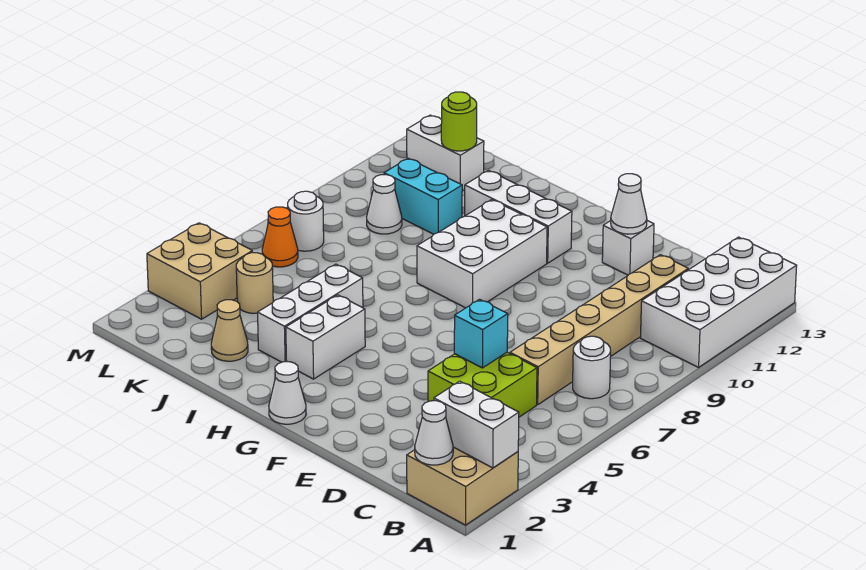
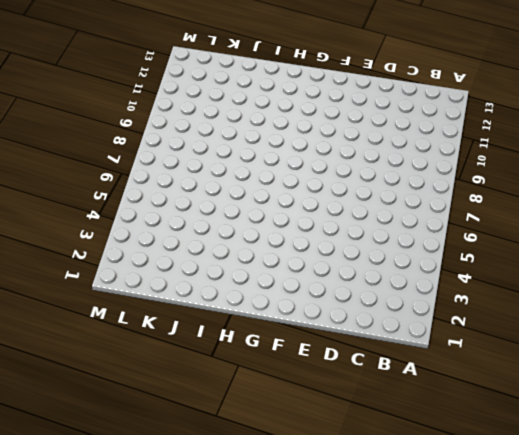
none -> tan 2x2 brick [407,447,518,525]
none -> white 2x4 brick [640,237,797,367]
none -> white 1x1 round brick [573,336,611,399]

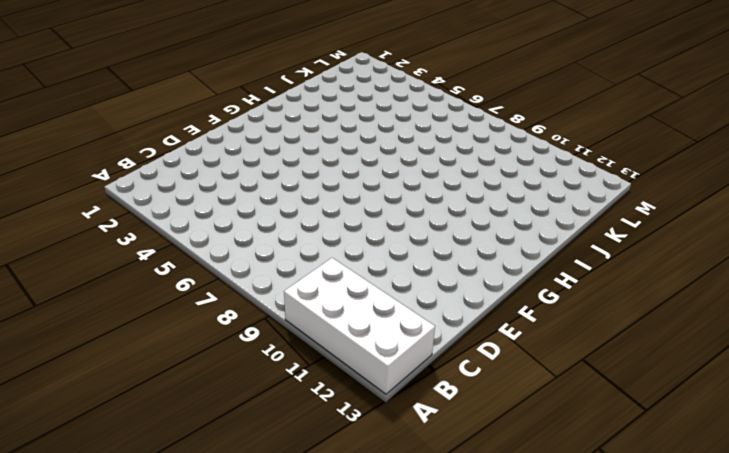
none -> tan 2x2 brick [407,447,518,525]
none -> white 1x1 round brick [573,336,611,399]
none -> lime 2x2 brick [428,352,537,417]

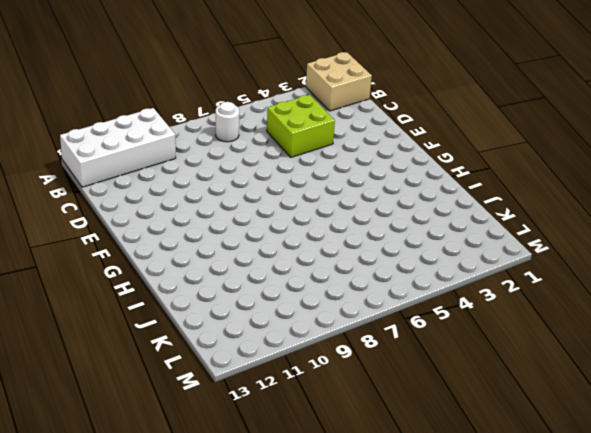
none -> tan 1x6 brick [510,255,688,405]
none -> white 1x1 brick [602,221,654,275]
none -> white 1x1 cone [269,362,306,424]

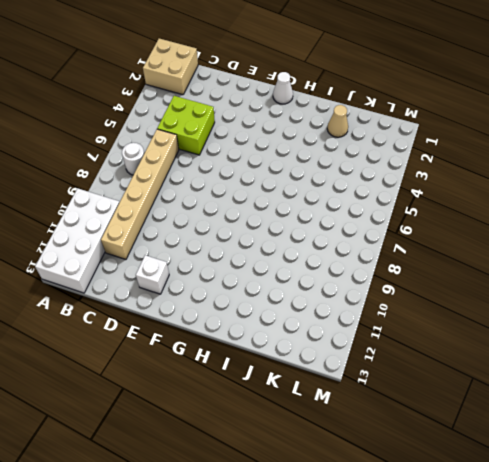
none -> white 2x3 brick [417,200,547,308]
none -> white 1x3 brick [465,171,572,263]
none -> white 1x2 brick [286,295,365,379]

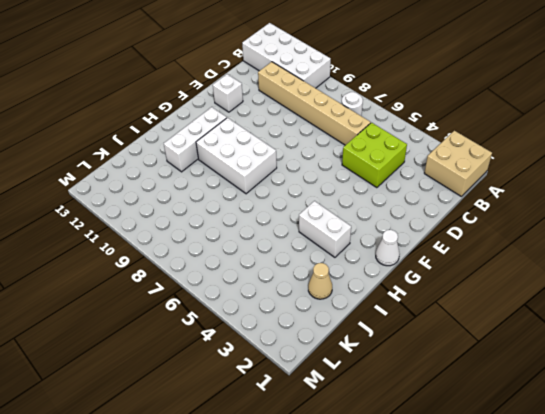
none -> white 1x3 brick [258,264,363,362]
none -> cyan 1x2 brick [384,158,462,234]
none -> tan 1x1 round brick [236,253,273,313]

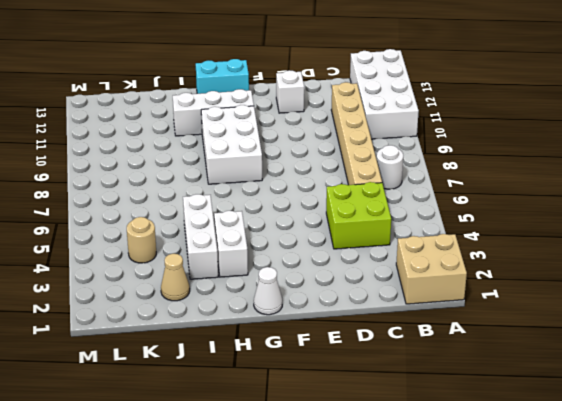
cyan 1x2 brick [196,59,249,94] -> cyan 1x2 brick moved to [384,158,462,234]
none -> white 1x1 cone [367,175,402,234]
none -> white 1x2 brick [407,115,484,191]
none -> tan 2x2 brick [147,223,253,319]

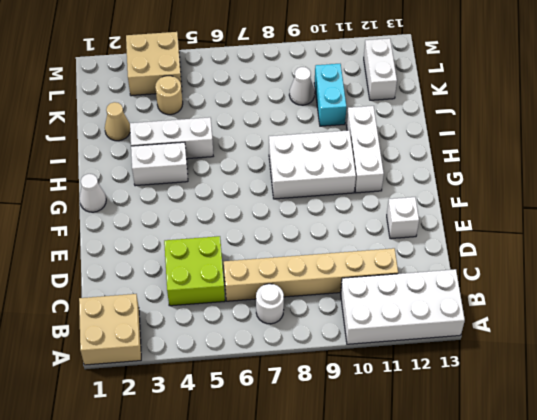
none -> orange 1x1 cone [262,207,298,267]
none -> white 1x1 round brick [288,191,324,251]
none -> white 1x2 brick [434,381,519,468]

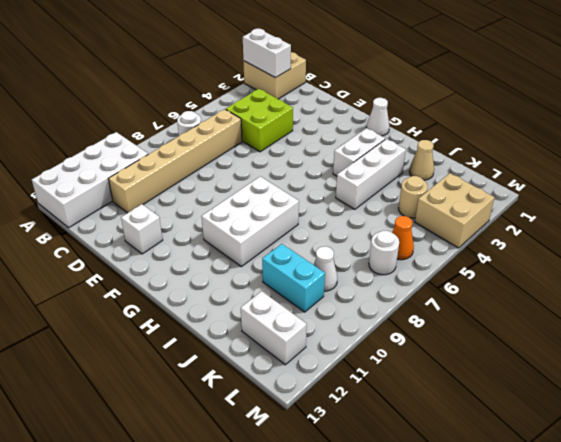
none -> white 1x3 brick [465,171,572,263]
none -> white 1x1 cone [415,401,453,465]
none -> cyan 1x1 brick [454,299,508,368]

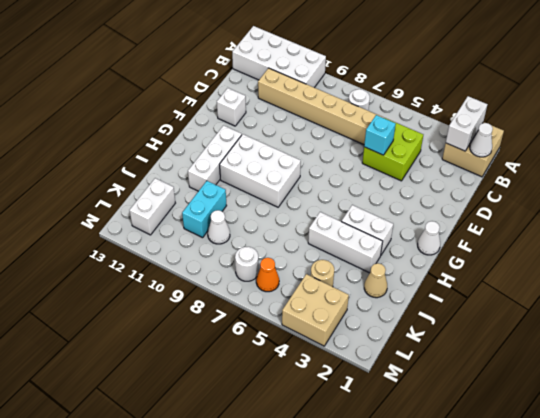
none -> white 1x1 cone [611,174,647,234]
none -> lime 1x1 round brick [441,92,477,151]

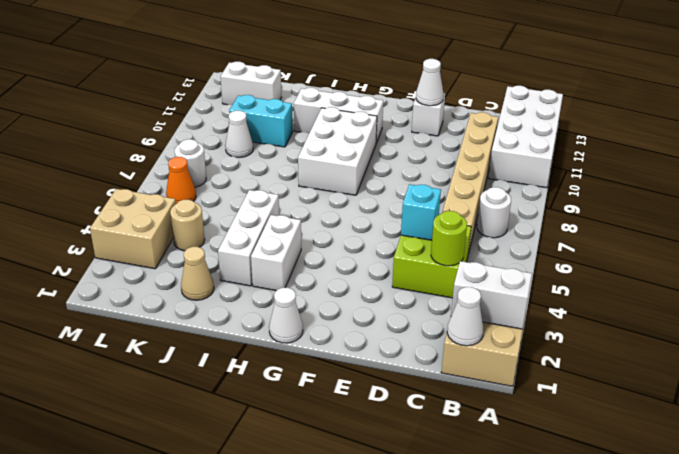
lime 1x1 round brick [431,211,467,266] -> lime 1x1 round brick moved to [441,92,477,151]

